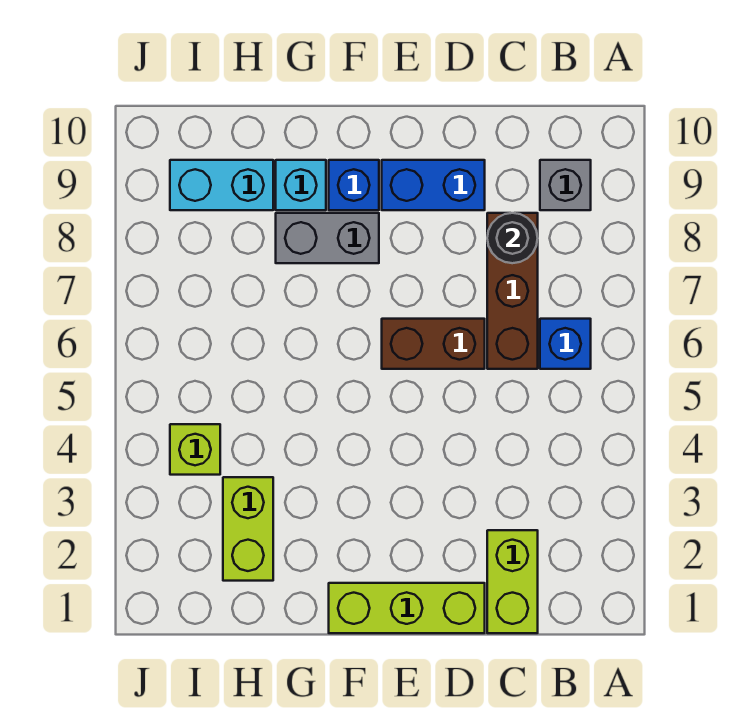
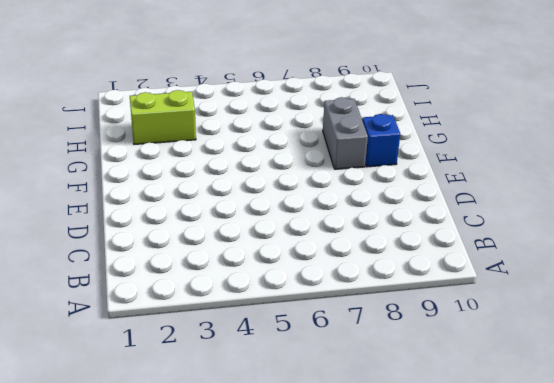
none -> blue 1x1 brick [540,319,591,369]
none -> grey 1x1 brick [540,160,591,210]
none -> lime 1x2 brick [487,530,538,633]

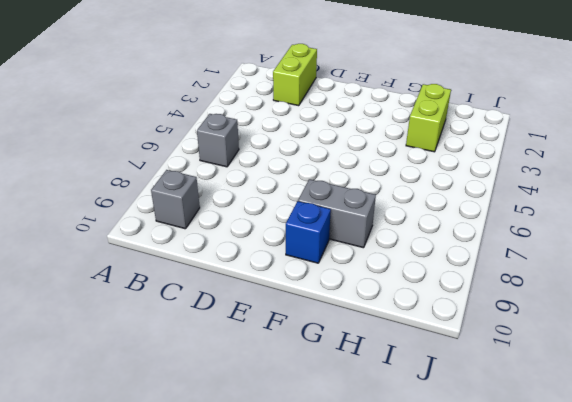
grey 1x1 brick [197,114,239,167] -> blue 1x1 brick [540,319,591,369]
none -> brown 1x3 brick [487,213,538,369]
none -> lime 1x3 brick [329,583,485,633]
none -> brown 1x2 brick [382,319,485,369]

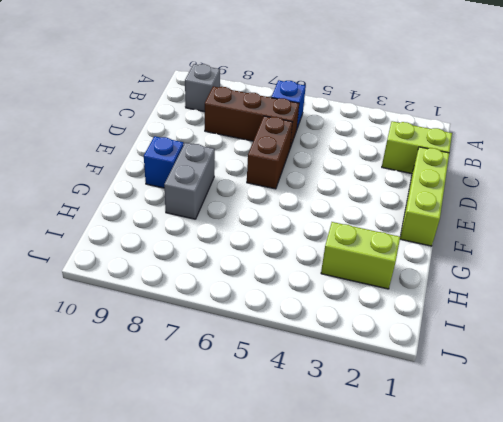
none -> blue 1x2 brick [382,160,485,210]
none -> cyan 1x1 brick [276,160,326,210]
none -> cyan 1x2 brick [170,160,273,210]

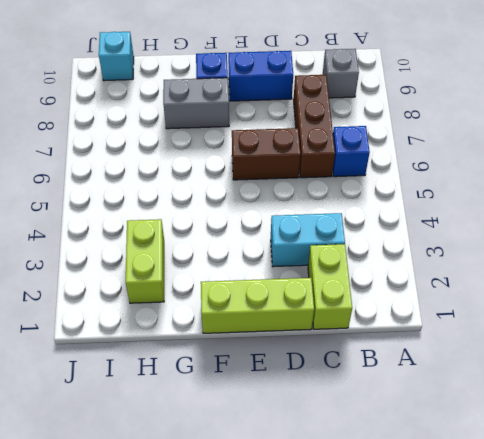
cyan 1x2 brick [271,213,345,267] -> cyan 1x2 brick moved to [170,160,273,210]
cyan 1x1 brick [99,32,134,81] -> cyan 1x1 brick moved to [276,160,326,210]
none -> lime 1x1 brick [170,424,220,475]
none -> black 1x1 round brick [487,213,538,263]

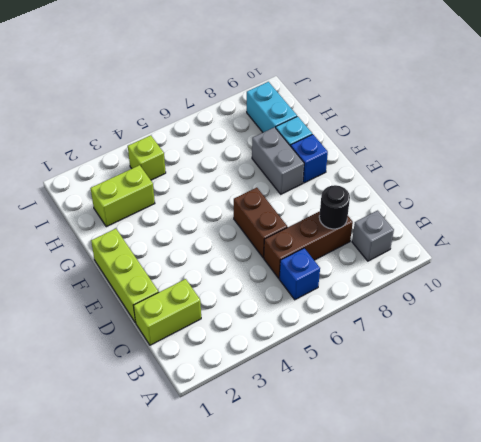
none -> blue 1x2 brick [382,160,485,210]

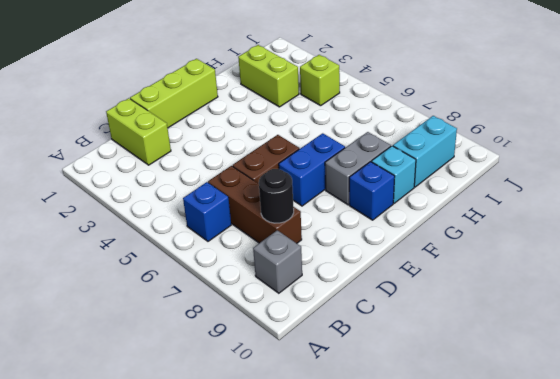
blue 1x2 brick [279,133,345,206] -> blue 1x2 brick moved to [382,160,485,210]

